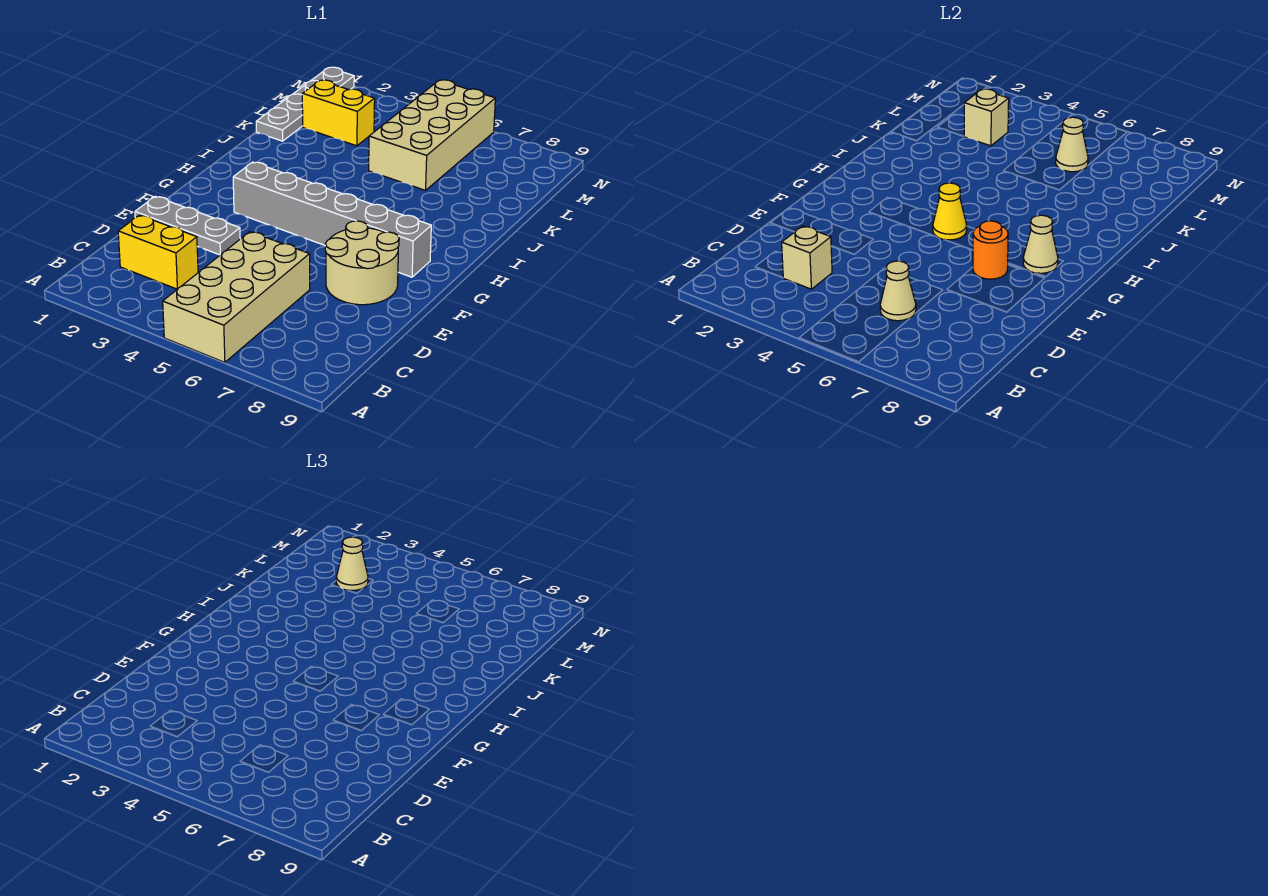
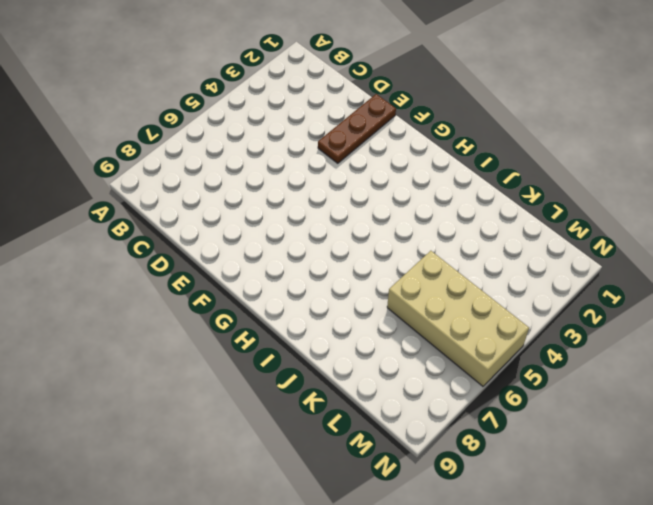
brown 1x3 plate [318,94,396,163] -> grey 1x3 plate [135,196,240,255]
none -> tan 2x4 brick [163,232,310,362]
none -> yellow 1x2 brick [118,215,198,289]
none -> tan 2x2 round brick [325,221,399,305]

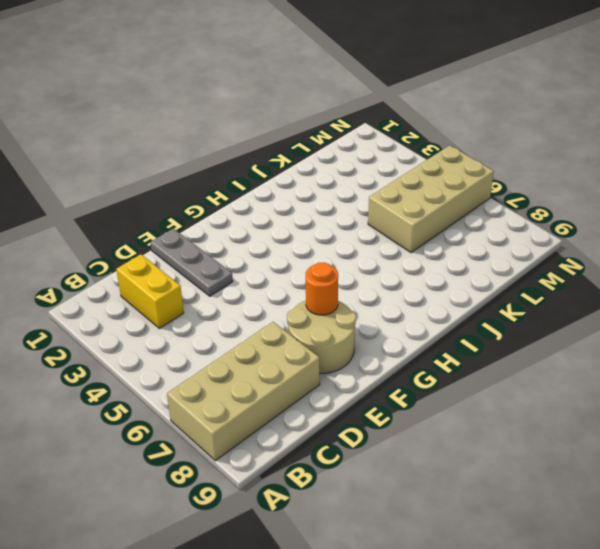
tan 2x4 brick [167,322,320,461] -> tan 2x4 brick moved to [163,232,310,362]
none -> grey 1x6 brick [233,162,431,277]
none -> grey 1x4 plate [256,67,354,141]
none -> yellow 1x2 brick [302,80,375,146]

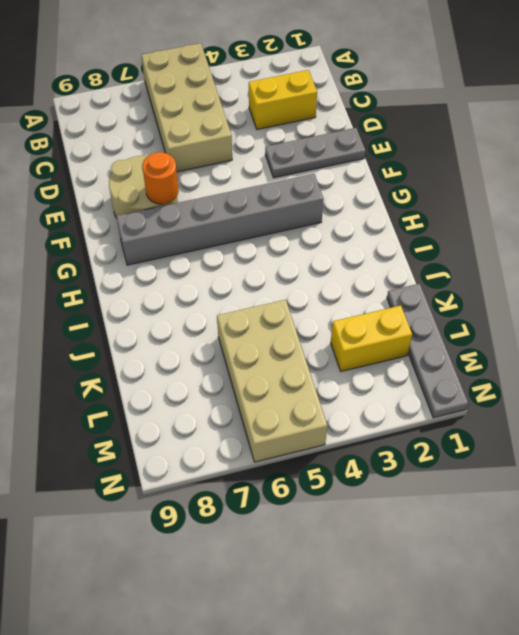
none -> tan 1x1 brick [782,226,832,289]
none -> tan 1x1 cone [880,261,916,321]
none -> yellow 1x1 cone [933,183,967,240]

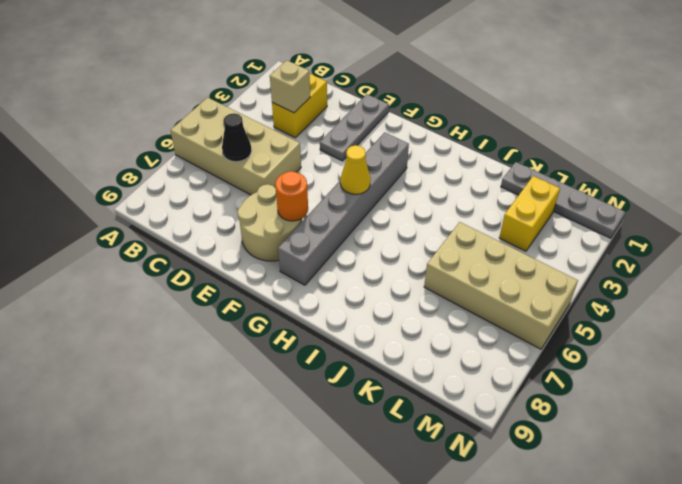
black 1x1 cone [222,113,252,162] -> tan 1x1 cone [880,261,916,321]
none -> tan 1x1 cone [1023,215,1058,273]
none -> tan 1x1 brick [964,89,1009,146]
none -> tan 1x1 cone [1056,117,1088,172]

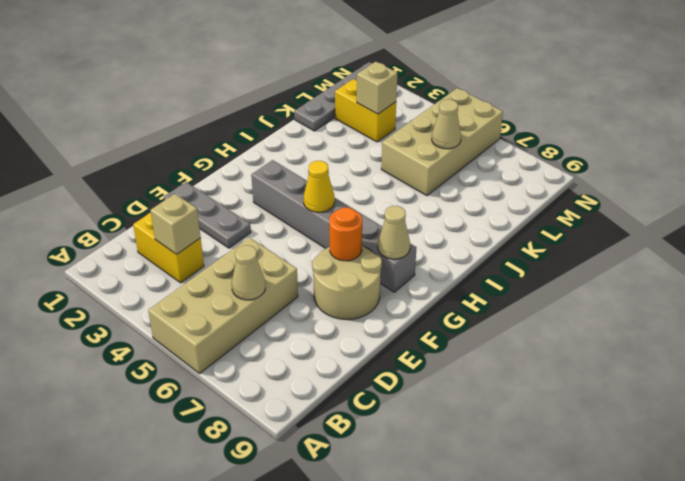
none -> tan 1x1 cone [336,537,368,590]

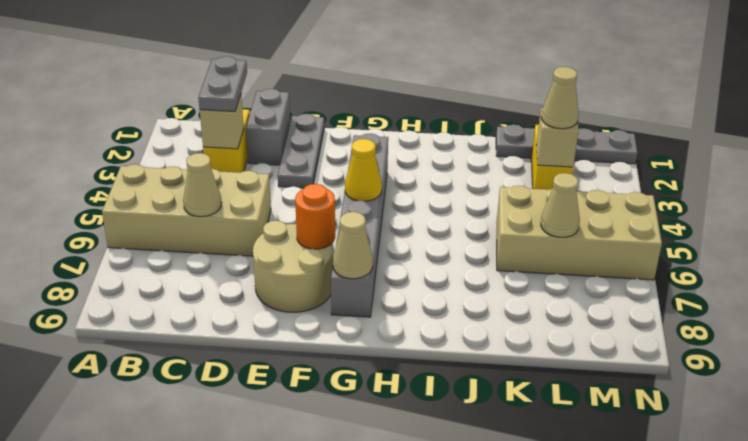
grey 1x2 plate [198,56,247,112] -> none
grey 1x2 brick [246,89,290,165] -> none

